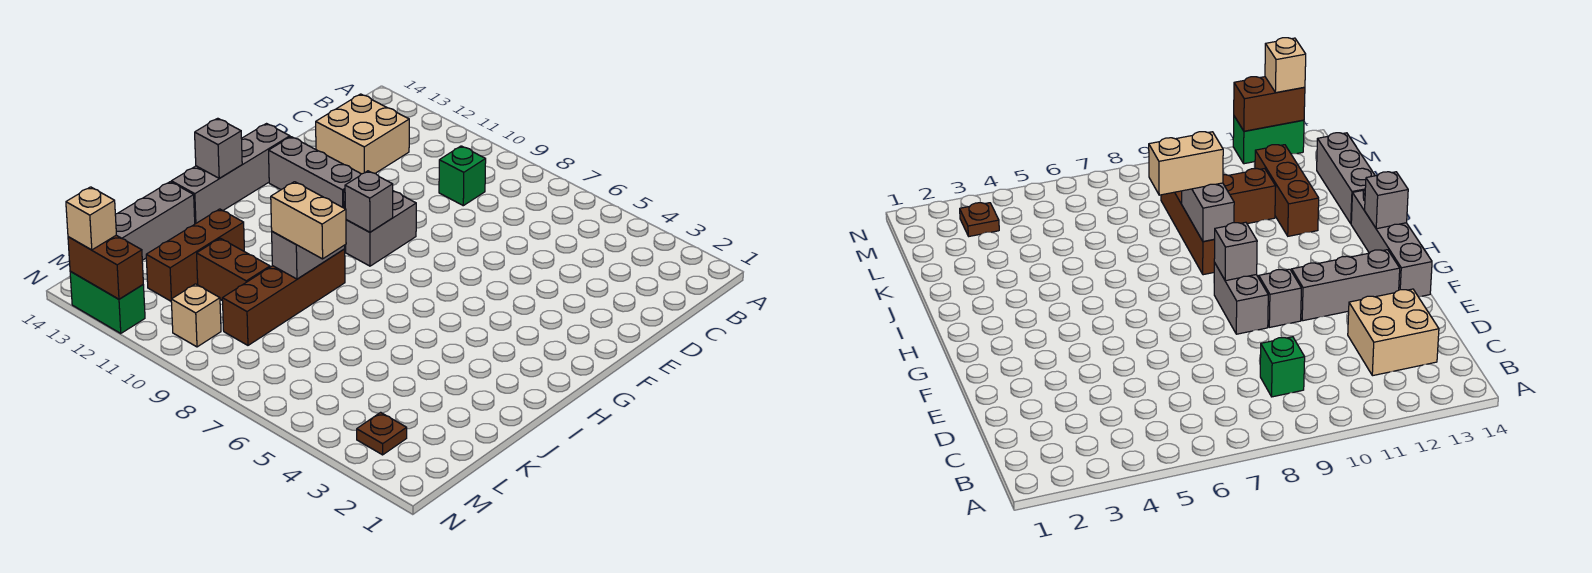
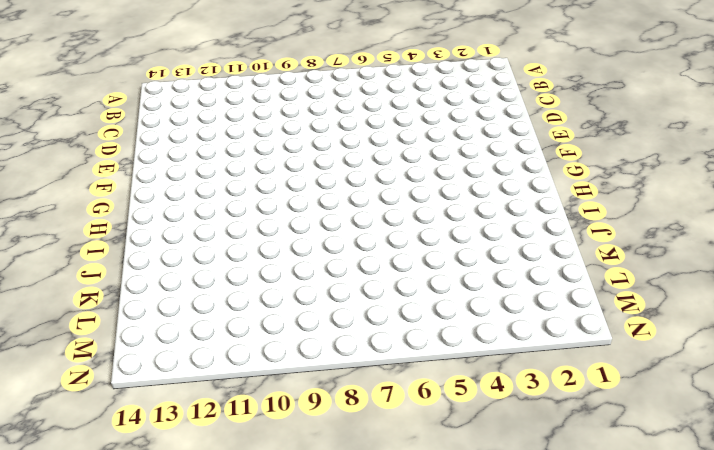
none -> green 1x1 brick [439,146,486,206]
none -> tan 2x2 brick [316,94,409,174]
none -> grey 1x2 brick [346,191,416,266]

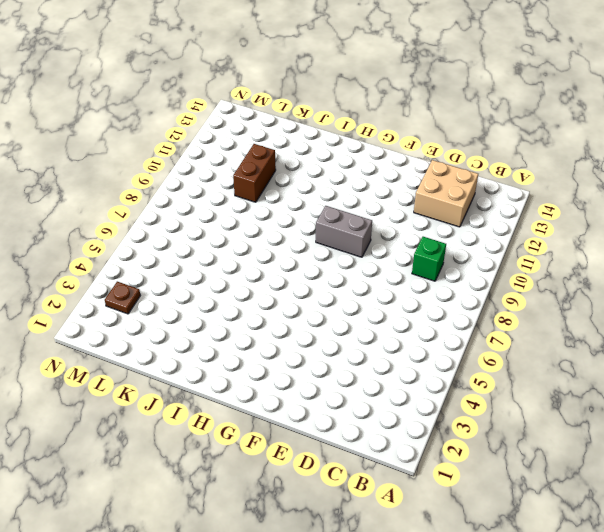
none -> grey 1x1 brick [1259,269,1301,327]
none -> grey 1x3 brick [269,137,361,208]
none -> grey 1x4 brick [171,124,290,224]

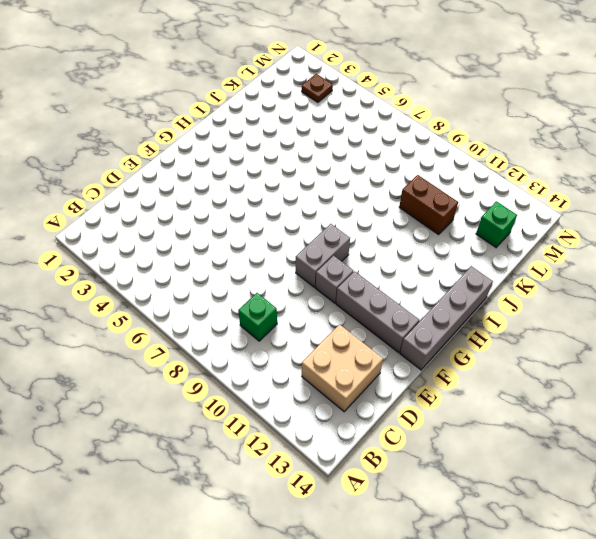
green 1x1 brick [476,201,517,248] -> none
none -> brown 1x4 brick [222,249,345,345]
none -> brown 1x3 brick [146,209,244,301]
none -> grey 1x3 brick [115,182,195,260]

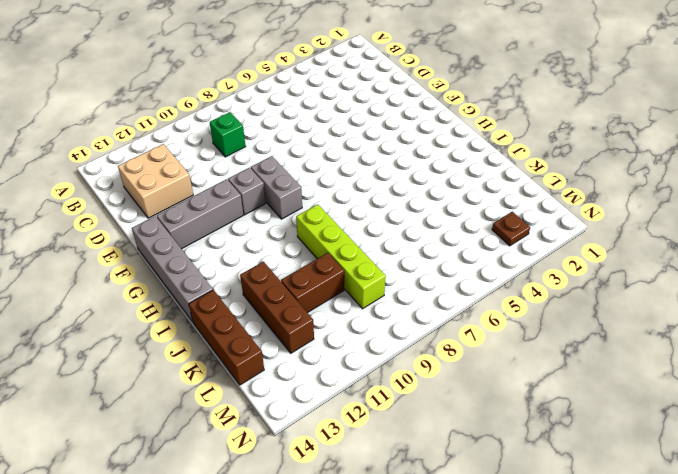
lime 1x4 brick [296,204,386,309] -> brown 1x4 brick [222,249,345,345]
brown 1x3 brick [189,290,264,385] -> grey 1x3 brick [115,182,195,260]
none -> tan 1x1 brick [171,284,221,347]
none -> green 1x2 brick [70,271,145,333]
none -> grey 1x1 brick [345,171,393,232]

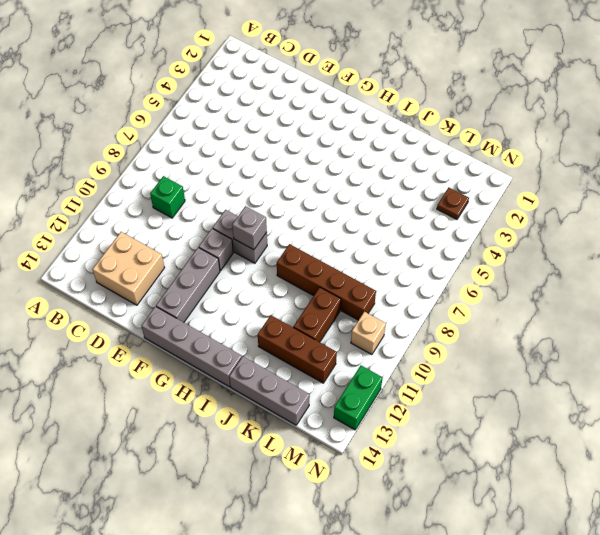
none -> grey 1x1 brick [195,118,242,178]
none -> grey 1x2 brick [272,232,345,279]
none -> brown 1x2 brick [68,235,143,299]

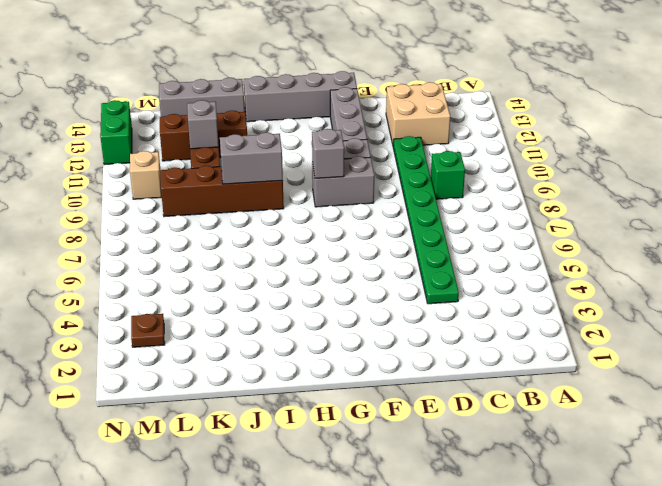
green 1x8 plate [393,136,459,304] -> none
grey 1x1 brick [187,100,219,149] -> grey 1x1 brick moved to [195,118,242,178]
none -> brown 1x2 brick [68,235,143,299]
none -> tan 1x2 brick [271,182,346,259]
none -> tan 1x1 brick [66,187,116,250]

